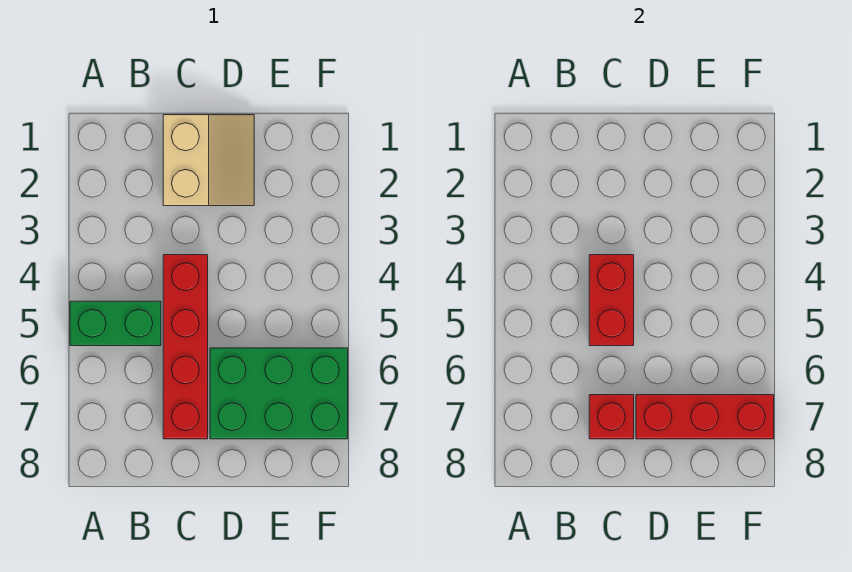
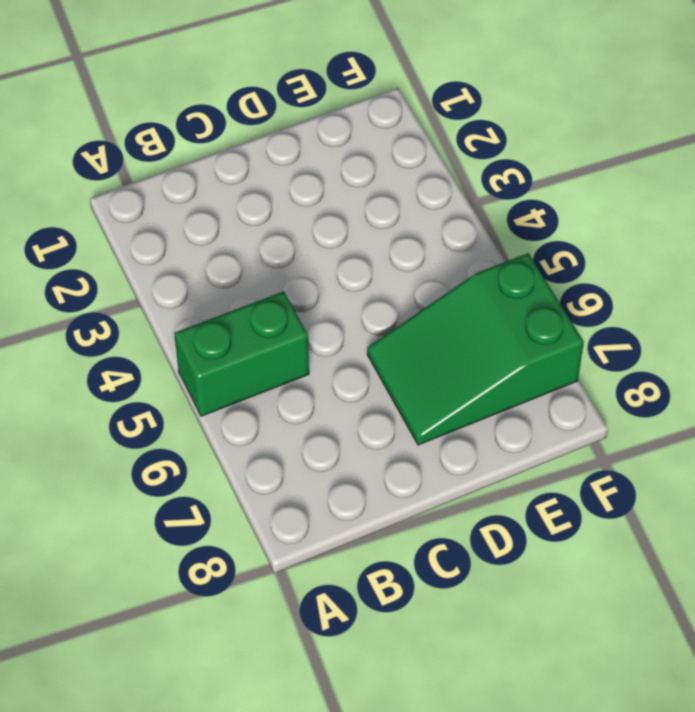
green 2x3 slope [367,253,584,445] -> green 2x3 brick [210,348,348,439]
none -> tan 2x2 slope [163,115,254,206]
none -> red 1x4 brick [163,255,208,439]

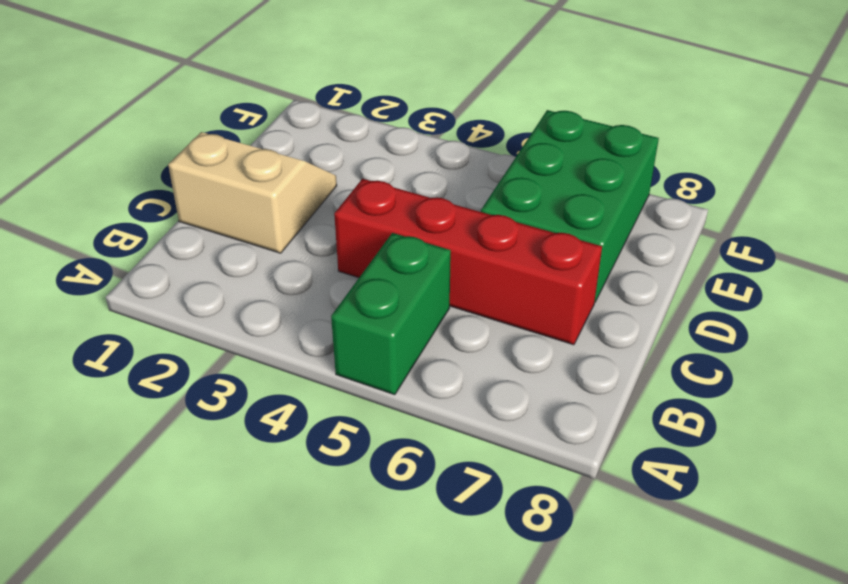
none -> red 1x2 brick [589,255,634,346]
none -> red 1x1 brick [589,395,634,439]

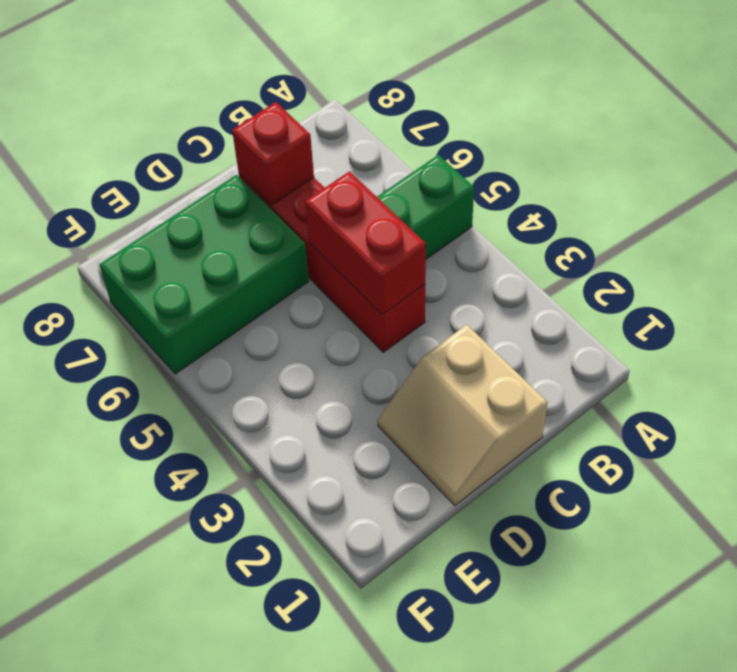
none -> red 1x3 brick [636,395,774,439]

